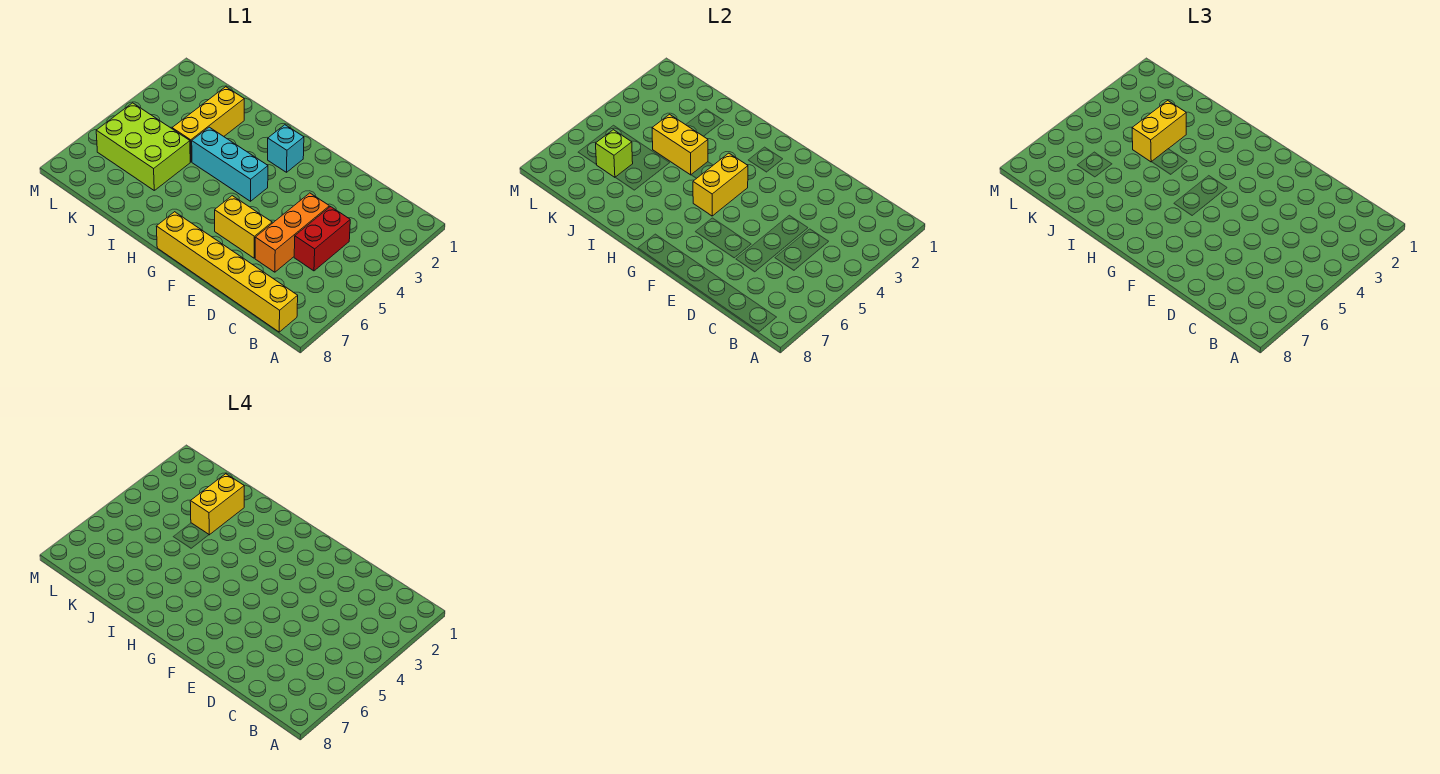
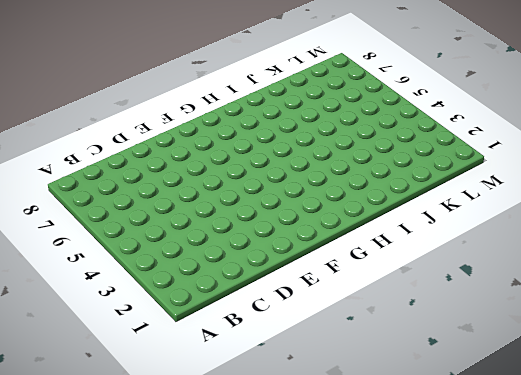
none -> yellow 1x6 brick [156,212,298,332]
none -> red 1x2 brick [294,207,350,271]
none -> orange 1x3 brick [255,193,329,272]

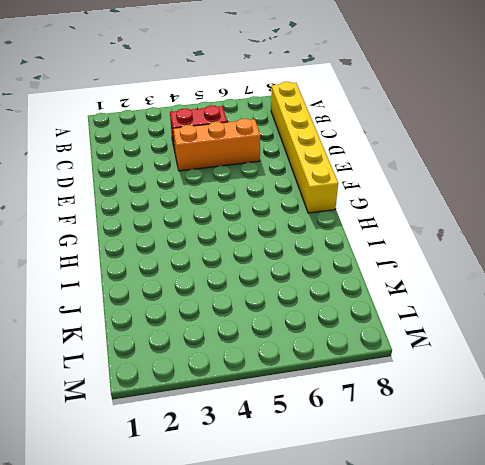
none -> yellow 1x2 brick [215,196,272,258]
none -> cyan 1x1 brick [268,125,304,172]
none -> cyan 1x3 brick [192,127,268,201]

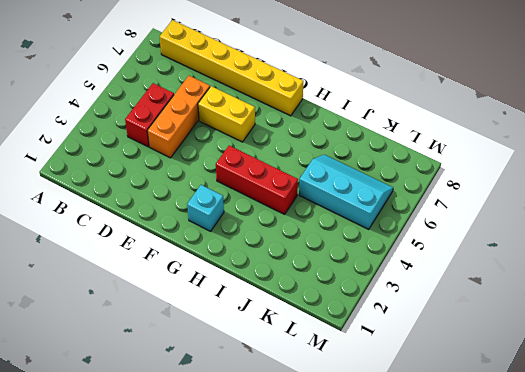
red 1x3 brick [216,146,298,214] -> cyan 1x3 brick [192,127,268,201]
cyan 2x3 slope [299,155,393,229] -> lime 2x3 brick [96,103,190,190]
none -> yellow 1x3 brick [172,87,244,162]
none -> yellow 1x2 brick [693,153,748,216]
none -> yellow 1x2 brick [652,114,708,175]

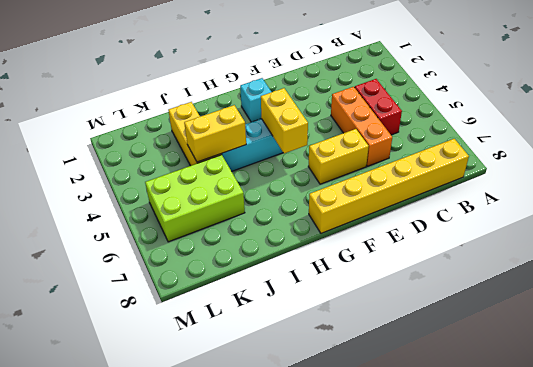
none -> lime 1x1 brick [596,130,633,177]
none -> yellow 1x2 brick [1132,101,1186,162]
none -> yellow 1x2 brick [190,474,244,535]

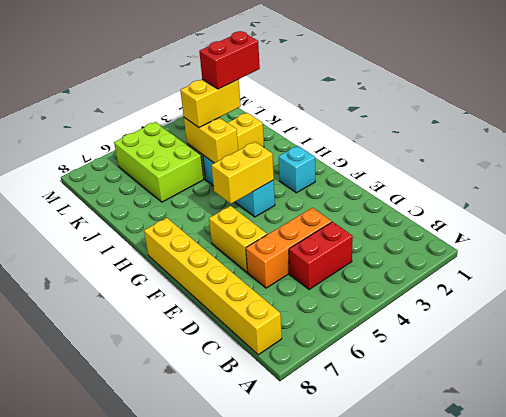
red 1x2 brick [199,31,260,89] -> yellow 1x2 brick [190,474,244,535]
none -> lime 1x1 brick [596,130,633,177]

